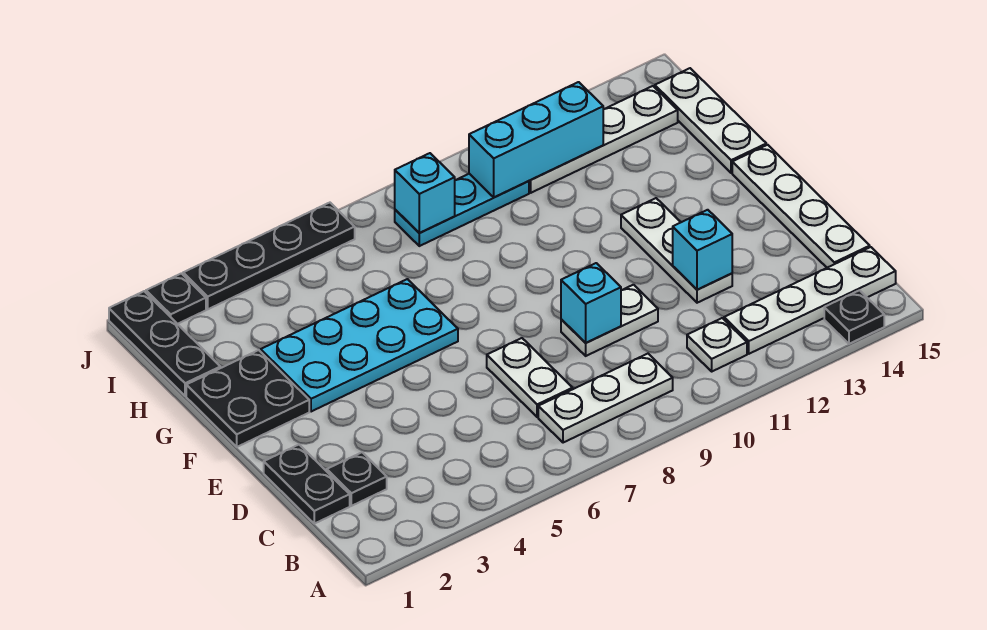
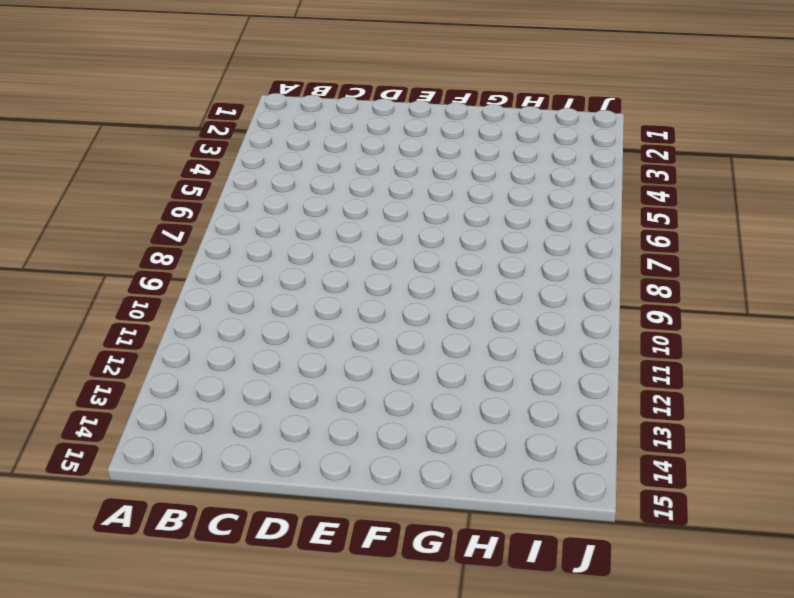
none -> black 1x1 plate [824,290,884,344]
none -> white 1x3 plate [538,354,673,443]
none -> white 1x1 plate [687,318,747,371]

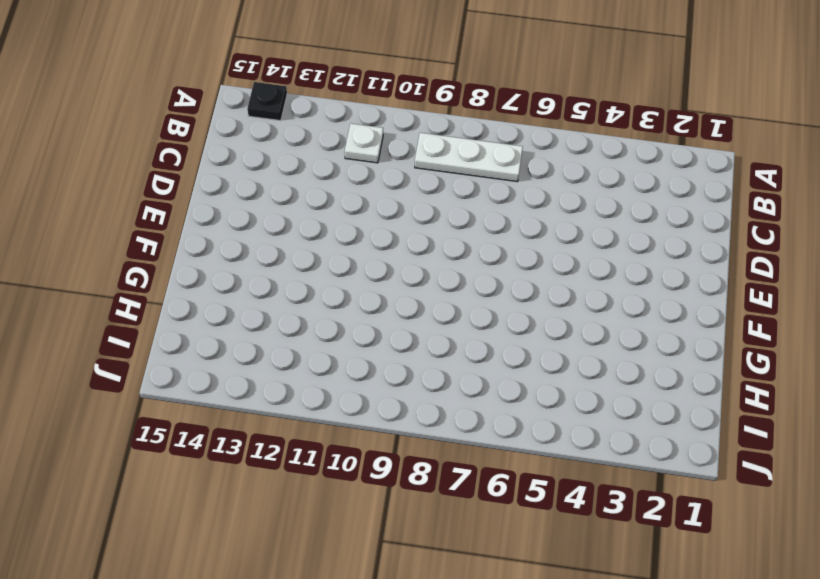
none -> white 1x4 plate [724,247,896,354]
none -> black 1x2 plate [264,445,350,524]
none -> black 1x1 plate [327,452,387,506]

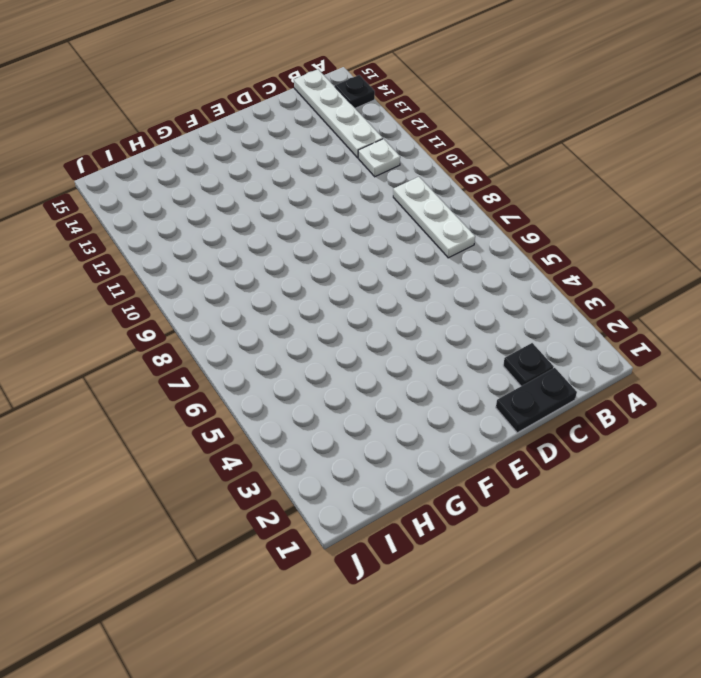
none -> white 1x2 plate [487,338,573,417]
none -> white 1x4 plate [732,145,870,268]
none -> white 1x2 plate [561,285,658,356]

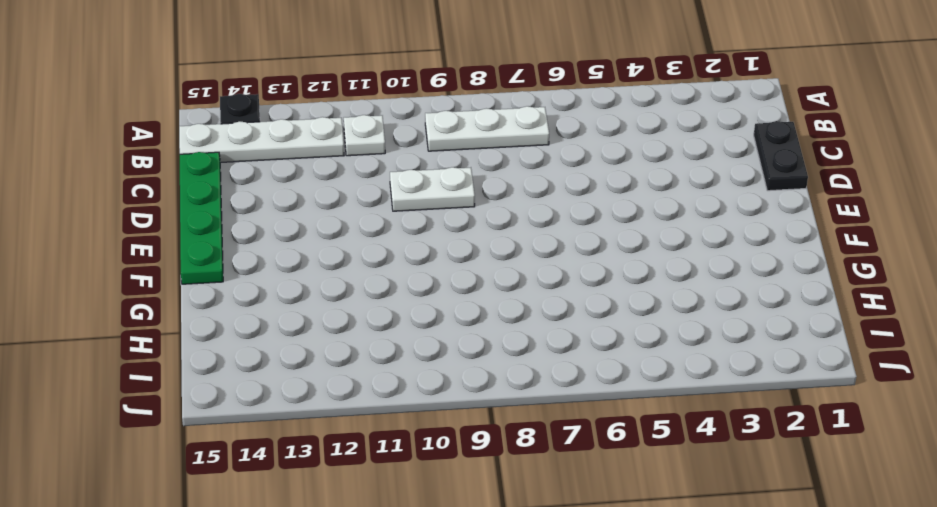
green 1x4 plate [180,152,223,284] -> white 1x4 plate [732,145,870,268]
none -> black 1x1 plate [327,452,387,506]
none -> white 1x2 plate [487,338,573,417]
none -> white 1x3 plate [621,198,732,303]

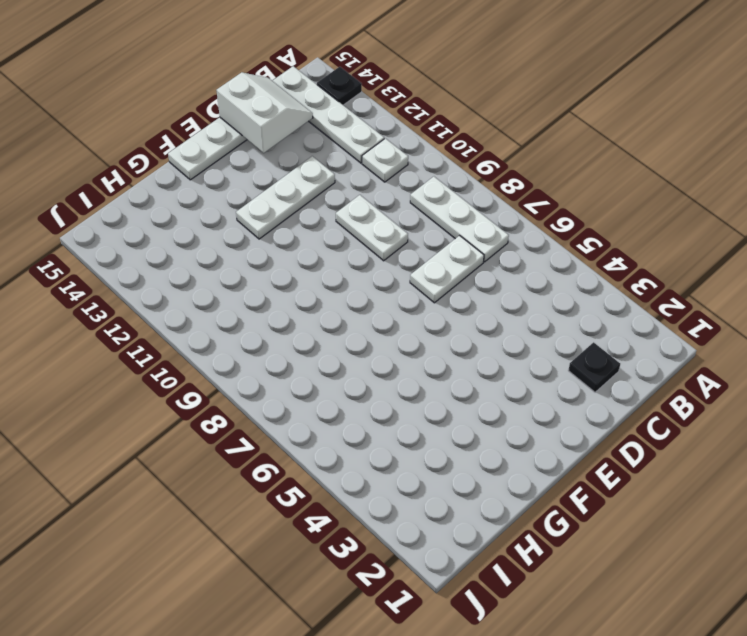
white 2x2 slope [216,72,313,153] -> none
none -> black 1x2 plate [264,445,350,524]
none -> black 2x2 plate [186,350,309,447]
none -> cyan 2x4 plate [261,279,458,412]

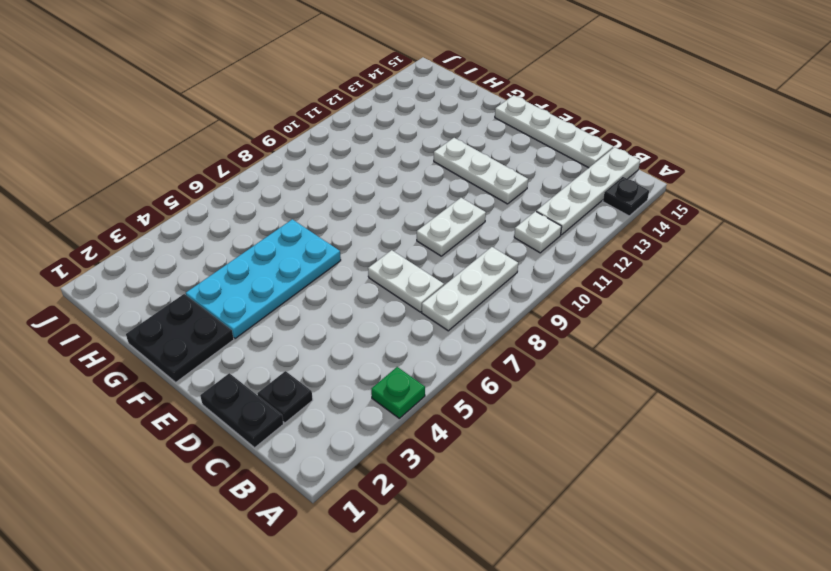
green 1x1 plate [371,367,425,418] -> none
none -> white 1x3 plate [655,68,766,173]
none -> black 1x3 plate [109,291,220,396]
none -> cyan 1x3 plate [395,174,529,246]

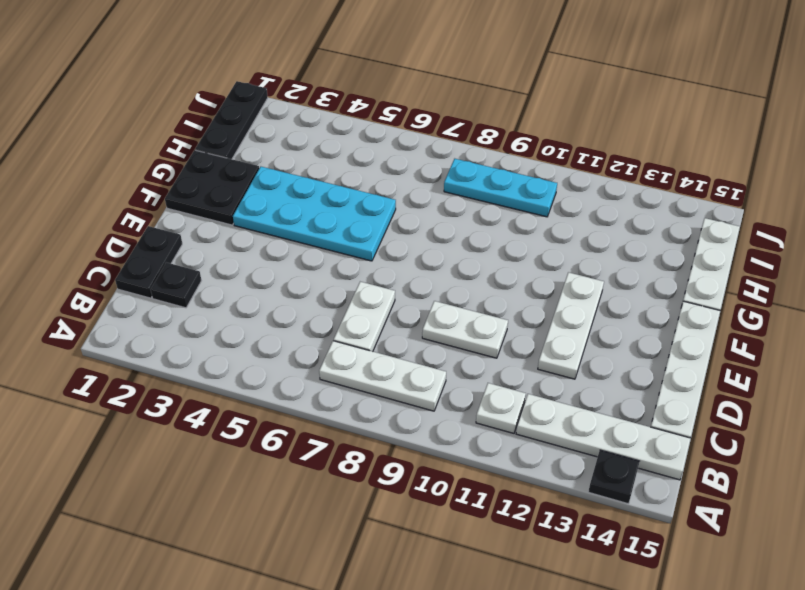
none -> white 1x4 plate [529,86,678,193]
none -> black 1x1 plate [146,273,206,324]
none -> black 1x4 plate [183,203,355,309]

